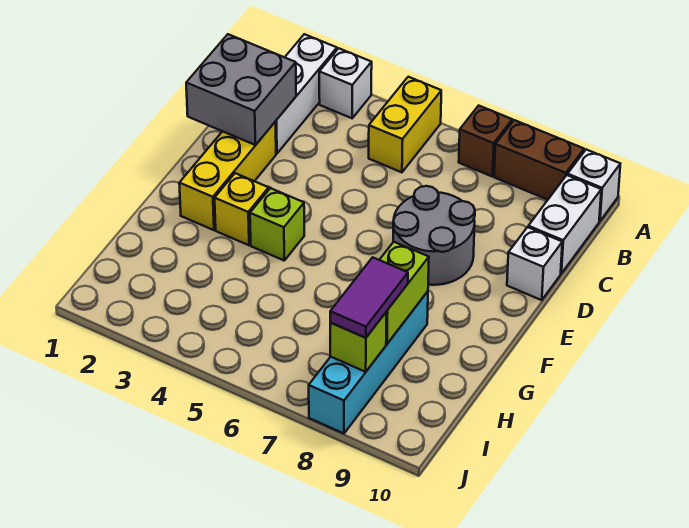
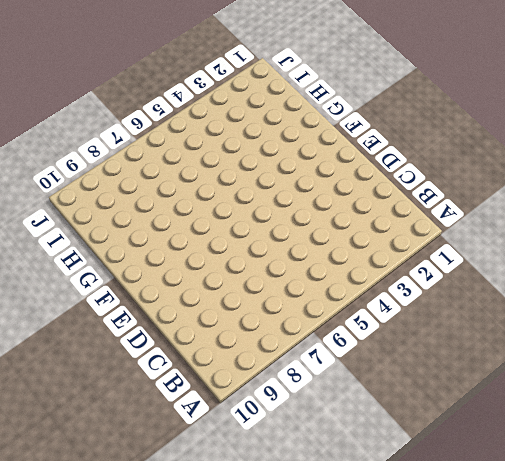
none -> white 1x3 brick [275,34,337,154]
none -> white 1x1 brick [319,48,372,118]
none -> yellow 1x2 brick [369,77,441,172]

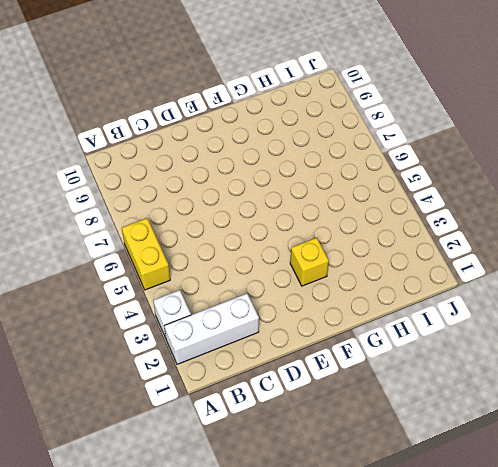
yellow 1x2 brick [122,218,170,290] -> yellow 1x2 brick turned to [369,77,441,172]
none -> brown 1x1 brick [459,106,512,176]
none -> brown 1x2 brick [494,120,584,200]
none -> white 1x1 brick [568,150,620,221]

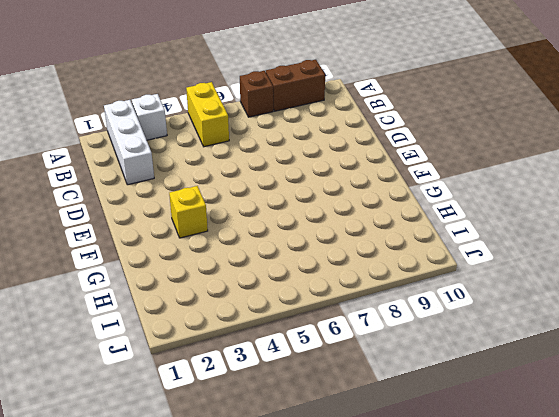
none -> white 1x1 brick [568,150,620,221]
none -> white 1x2 brick [528,175,601,273]
none -> yellow 1x3 brick [179,122,276,230]

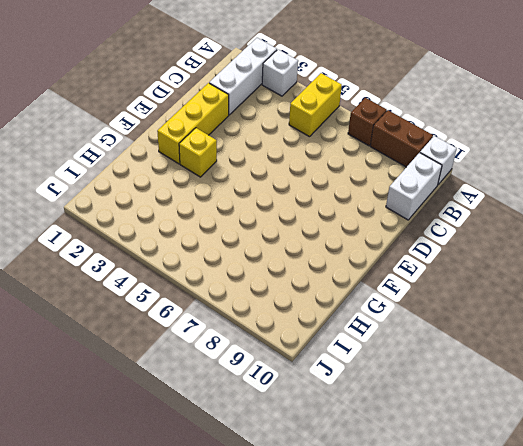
none -> grey 2x2 round brick [393,186,475,285]
none -> white 1x1 brick [507,227,562,300]
none -> lime 1x1 brick [250,188,304,260]

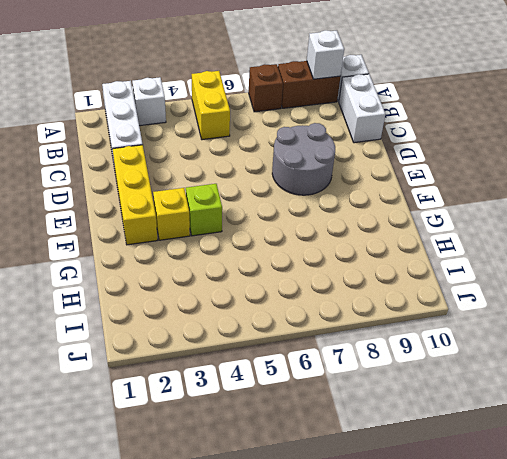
white 1x1 brick [307,30,344,79] -> white 1x1 brick moved to [507,227,562,300]
none -> cyan 1x4 brick [309,291,428,433]
none -> grey 2x2 brick [186,34,296,145]
none -> lime 1x2 brick [380,242,429,344]

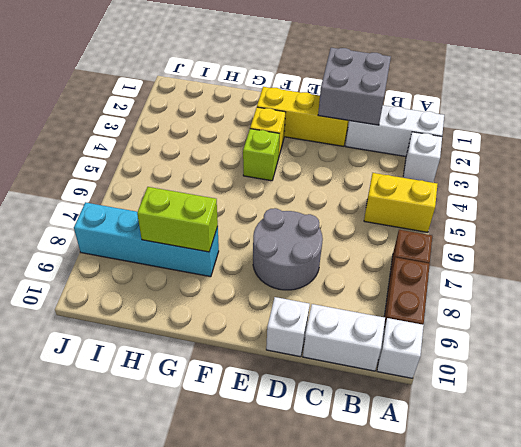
none -> lime 1x1 brick [330,312,387,372]
none -> purple 1x2 tile [330,257,408,338]

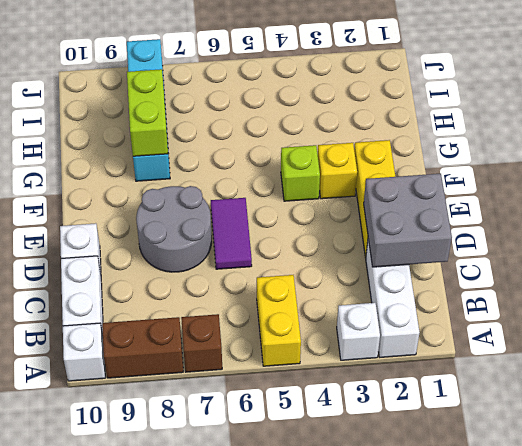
purple 1x2 tile [211,198,252,269] -> purple 1x2 tile moved to [330,257,408,338]
none -> lime 1x1 brick [330,312,387,372]

